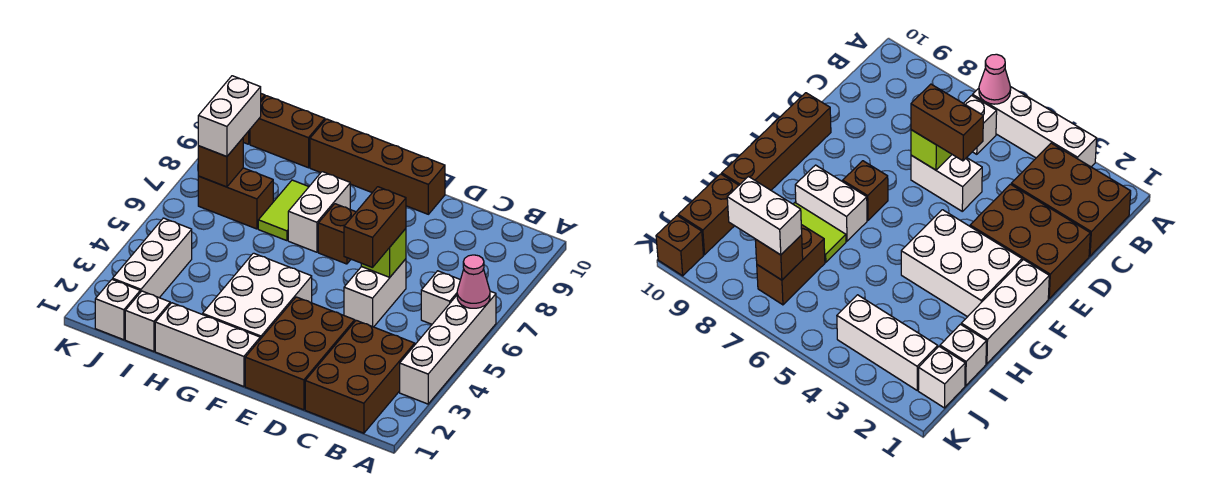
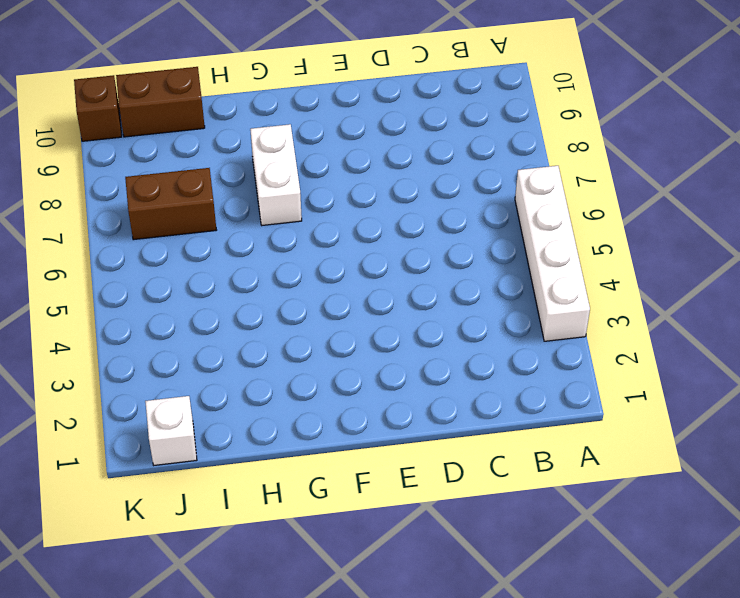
none -> brown 2x3 brick [305,320,415,433]
none -> white 1x1 brick [421,271,460,324]
none -> brown 2x3 brick [245,297,355,410]

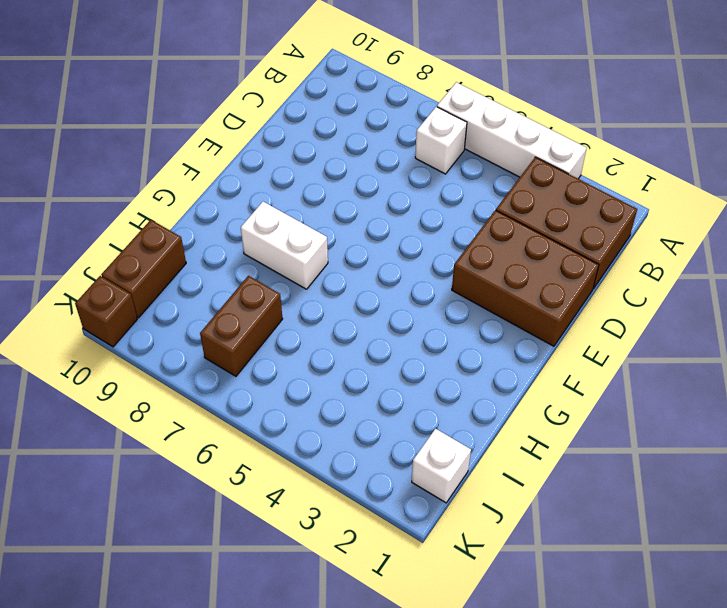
none -> white 1x2 brick [344,259,406,327]
none -> brown 1x4 brick [310,119,445,214]
none -> white 1x3 brick [155,303,260,386]

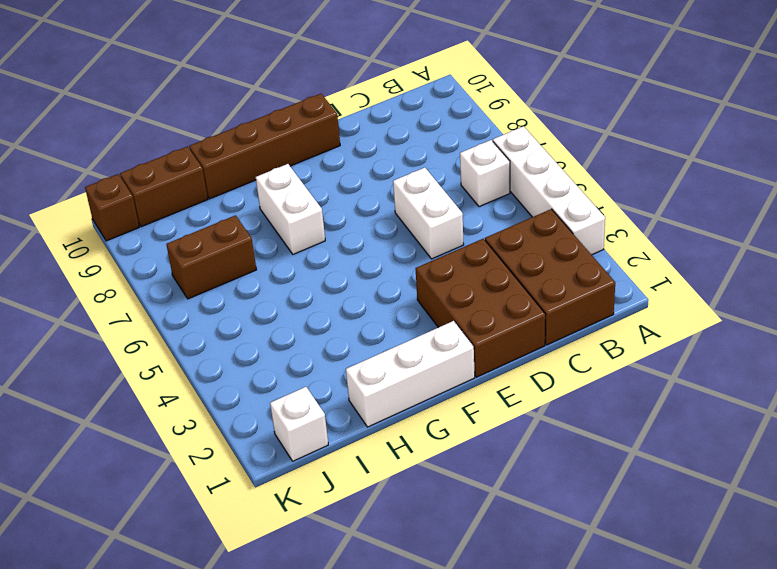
none -> white 2x3 brick [203,253,312,339]
none -> brown 1x1 brick [318,204,356,264]
none -> lime 1x2 tile [258,180,309,241]

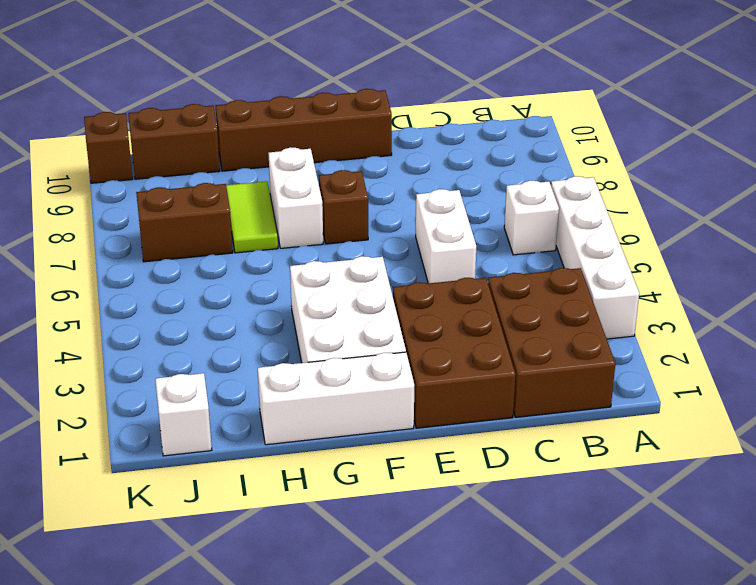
none -> white 1x1 brick [125,291,170,351]
none -> white 1x3 brick [113,218,192,298]
none -> pink 1x1 cone [457,255,490,308]

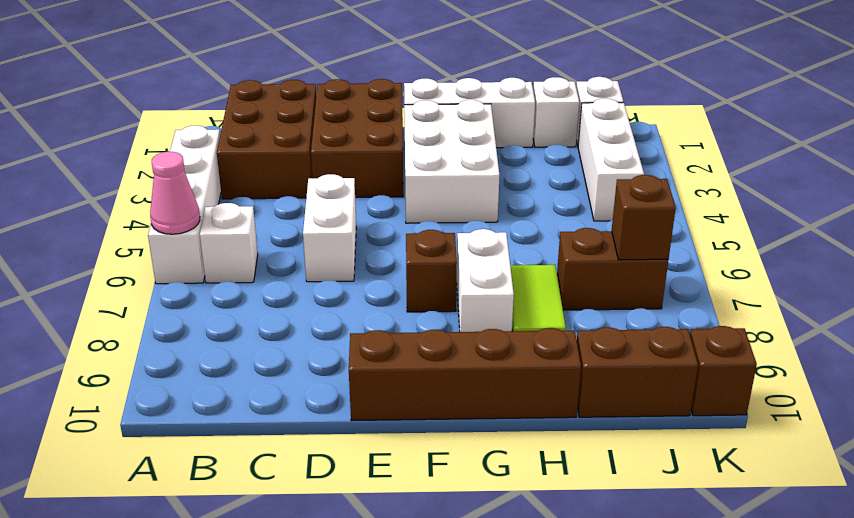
none -> lime 1x1 brick [361,229,406,277]
none -> brown 1x2 brick [344,187,406,267]
none -> white 1x2 brick [198,76,261,157]

